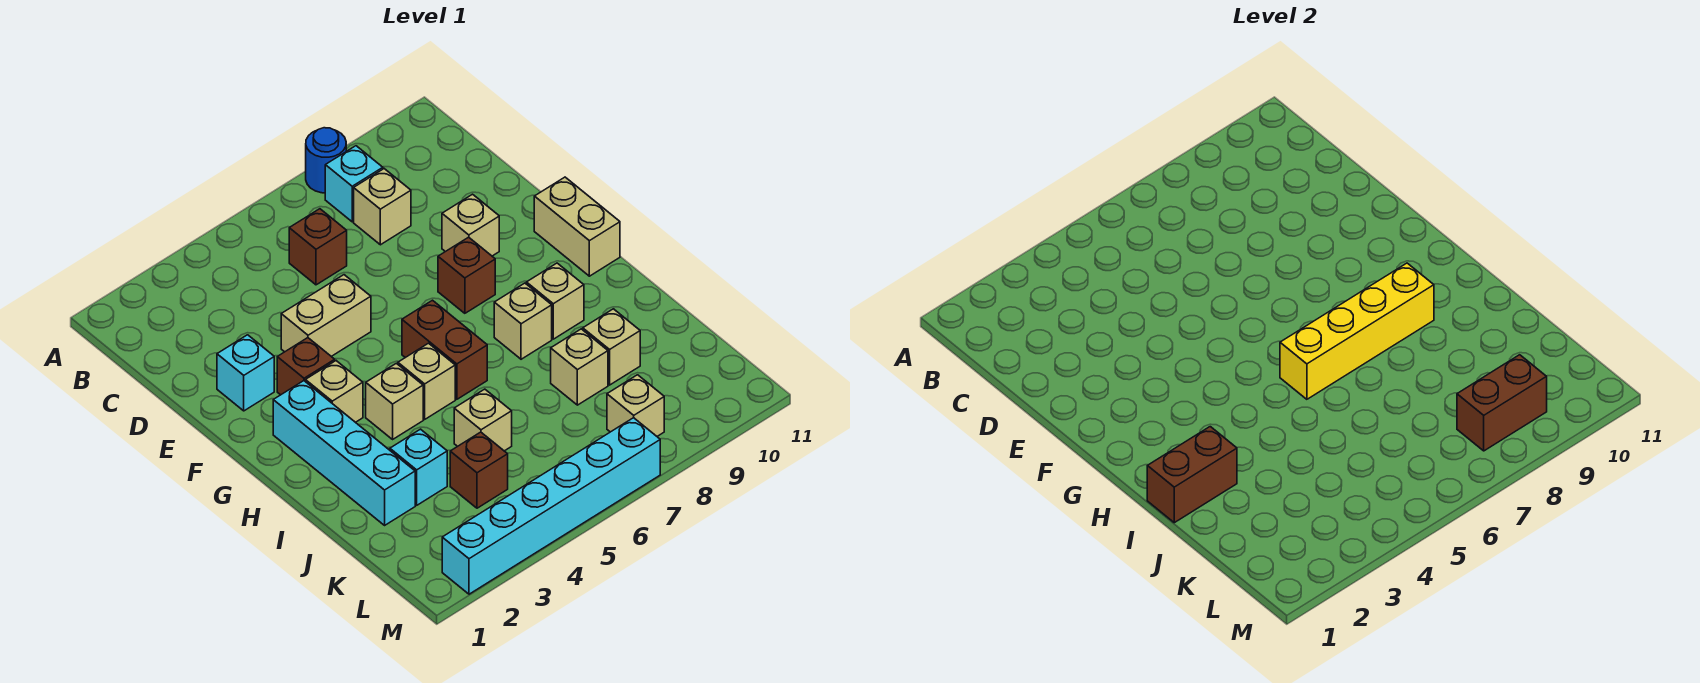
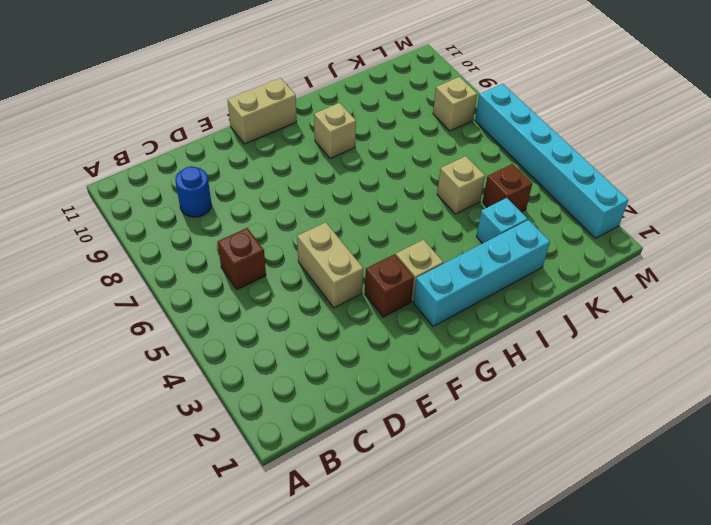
blue 1x1 round brick [175,166,211,217] -> blue 1x1 round brick moved to [306,128,346,193]
none -> cyan 1x1 brick [325,146,383,222]
none -> tan 1x1 brick [354,169,411,245]
none -> cyan 1x1 brick [217,335,274,411]

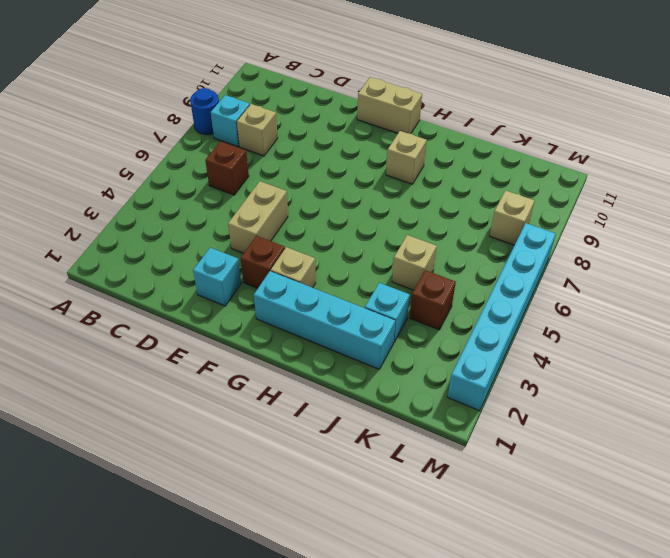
none -> tan 1x1 brick [442,194,499,256]
none -> brown 1x1 brick [438,237,495,313]
none -> brown 1x2 brick [402,300,487,399]

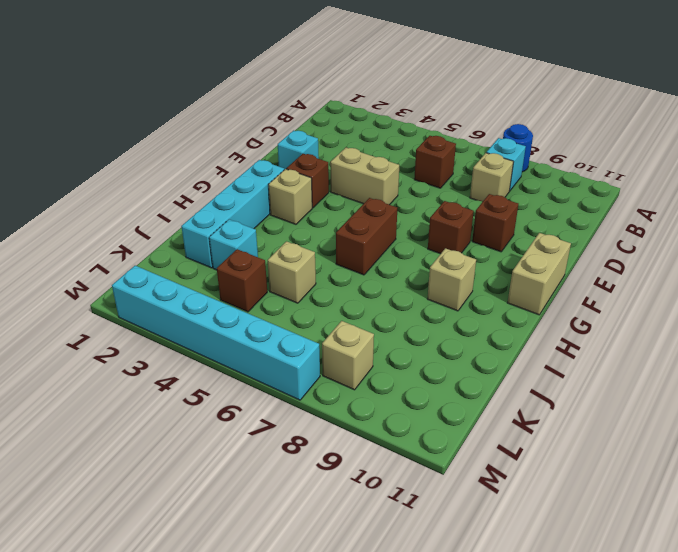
brown 1x1 brick [472,194,519,252] -> tan 1x1 brick [442,194,499,256]
none -> tan 1x1 brick [366,363,423,439]
none -> tan 1x1 brick [398,343,455,419]
none -> tan 1x1 brick [494,283,552,359]

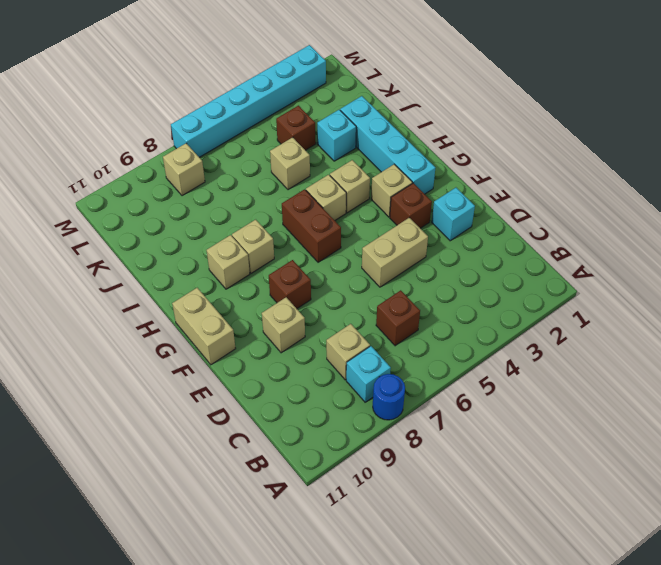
none -> tan 1x1 brick [551,329,608,405]
none -> tan 1x1 brick [583,309,640,385]
none -> yellow 1x4 brick [1280,263,1434,399]

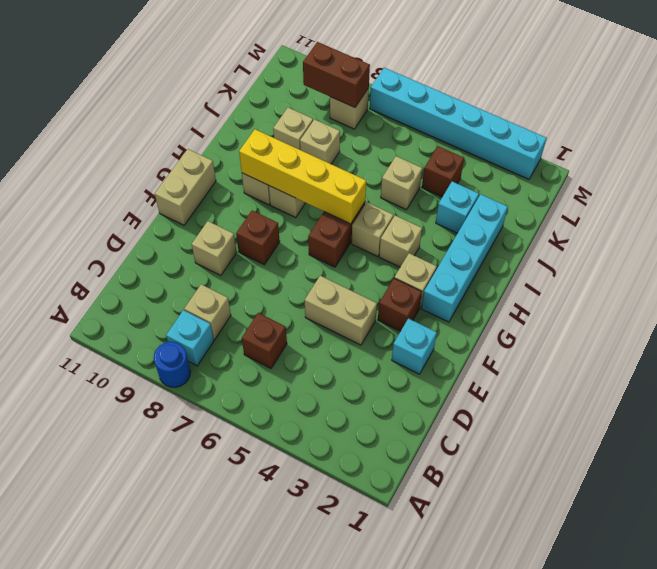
none -> brown 1x2 brick [1147,427,1237,523]

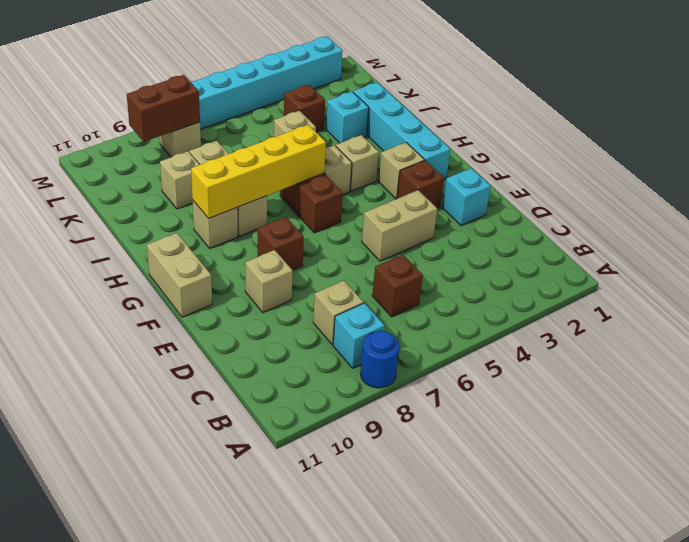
none -> brown 1x2 brick [1147,427,1237,523]

